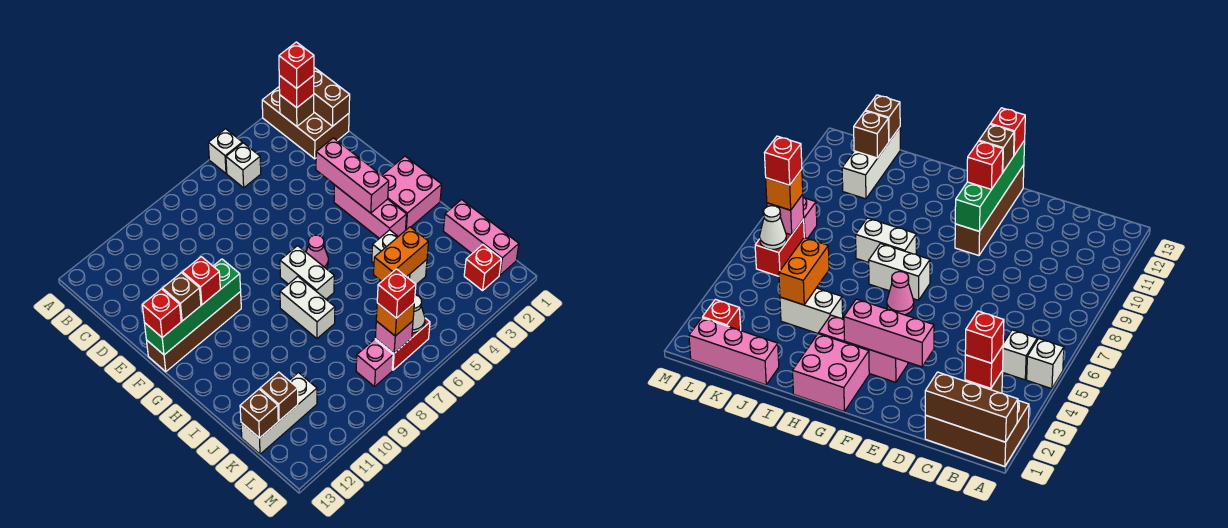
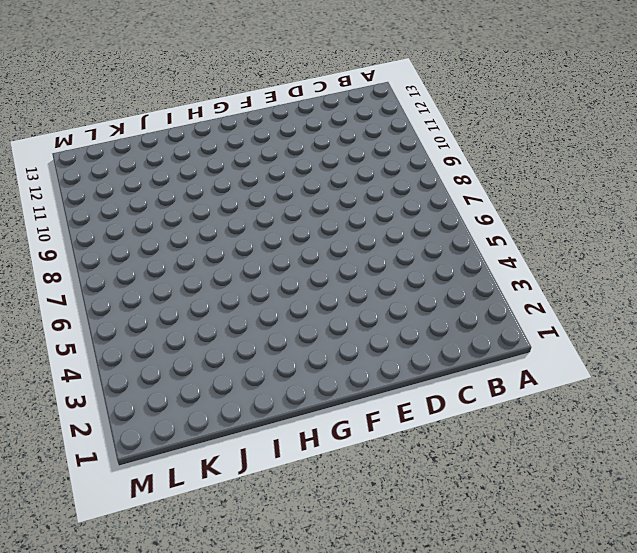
none -> brown 2x3 brick [262,87,349,159]
none -> white 1x1 brick [208,129,242,173]
none -> white 1x1 brick [226,143,261,188]
none -> pink 1x3 brick [334,185,407,238]

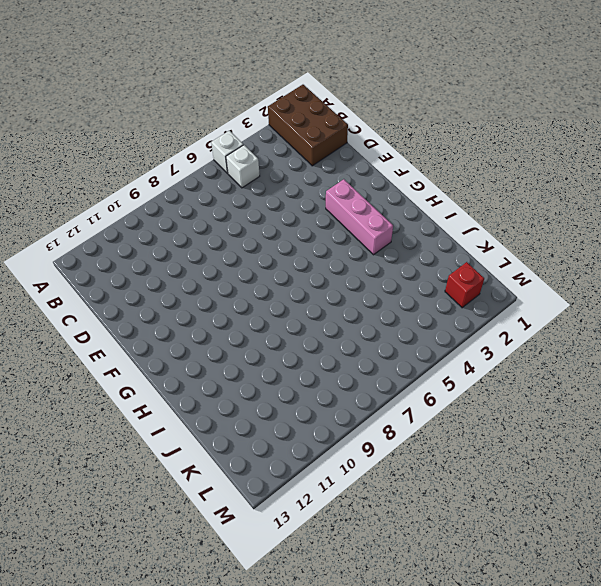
none -> brown 1x4 brick [147,292,241,372]
none -> pink 2x2 brick [382,156,442,230]
none -> pink 1x1 cone [306,235,328,268]
none -> white 1x2 brick [280,246,334,299]

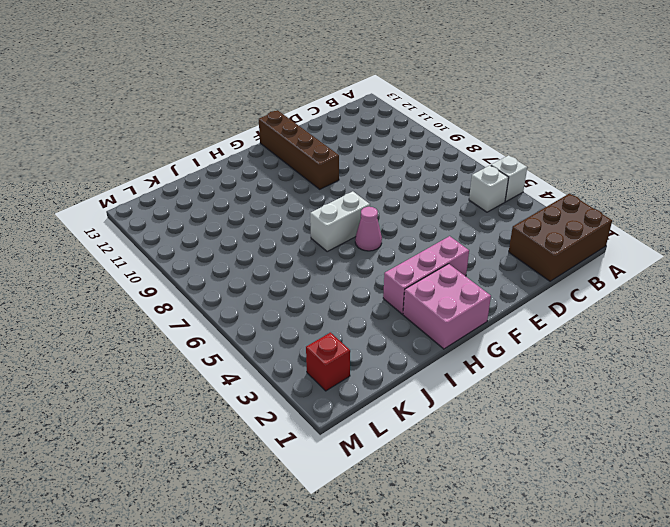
none -> white 1x2 brick [280,277,335,339]
none -> white 1x2 brick [372,230,427,285]
none -> pink 1x3 brick [443,200,519,275]
none -> white 1x3 brick [241,373,317,454]

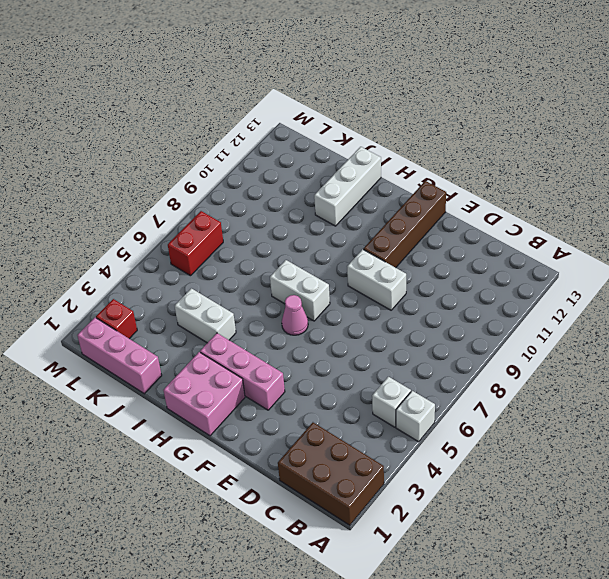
white 1x2 brick [347,249,406,310] -> white 1x2 brick moved to [280,277,335,339]
white 1x3 brick [314,147,381,226] -> white 1x3 brick moved to [241,373,317,454]
none -> pink 1x1 brick [356,339,393,386]
none -> brown 1x3 brick [314,67,350,126]
none -> brown 1x1 brick [280,95,314,126]
none -> pink 1x3 brick [316,138,389,213]

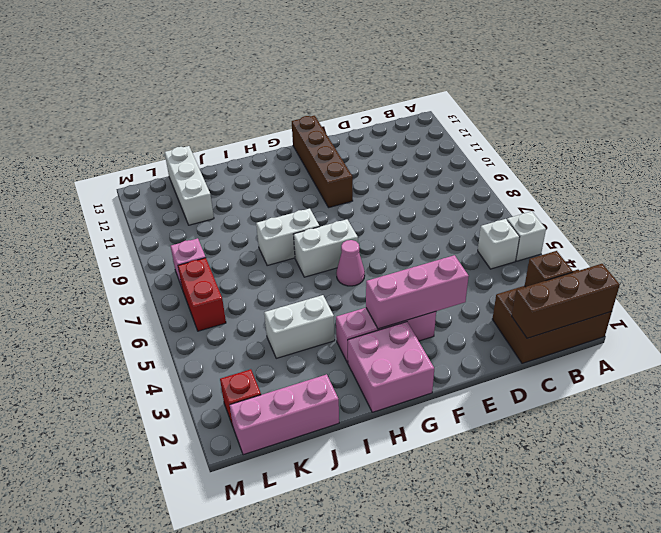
none -> green 1x4 brick [145,259,241,355]
none -> orange 1x2 brick [374,227,428,281]
none -> brown 1x1 brick [260,372,298,421]
none -> brown 1x1 brick [240,389,278,438]

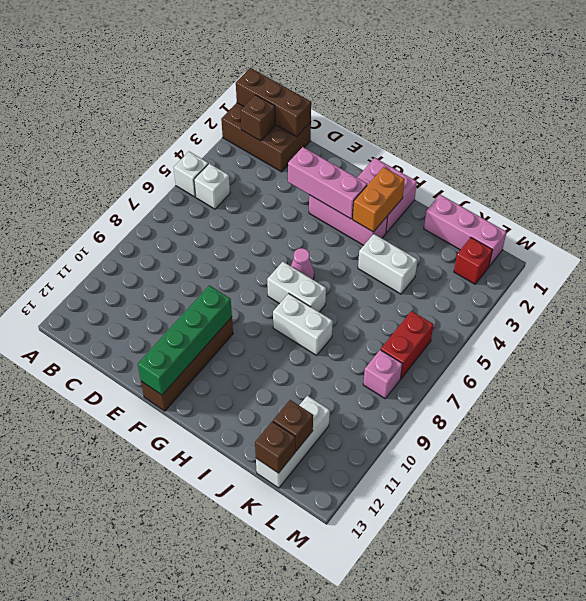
orange 1x2 brick [353,167,405,232] -> orange 1x2 brick moved to [374,227,428,281]
none -> white 1x1 cone [412,295,425,333]
none -> pink 1x1 brick [375,321,413,353]
none -> red 1x1 brick [279,75,314,108]
none -> red 1x1 brick [183,257,220,305]

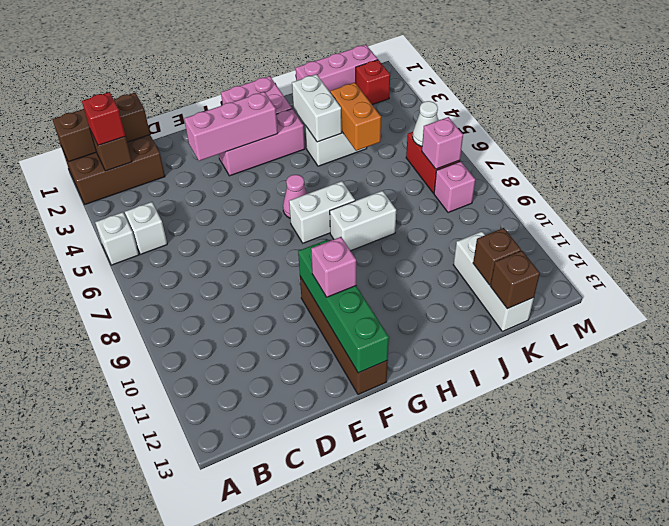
pink 1x1 brick [311,237,356,297] -> red 1x1 brick [183,257,220,305]
white 1x2 brick [292,74,342,142] -> none
none -> brown 1x1 brick [163,273,201,321]
none -> red 1x1 brick [142,289,181,337]
none -> orange 1x1 brick [376,303,414,336]
none -> red 1x1 brick [279,42,314,88]

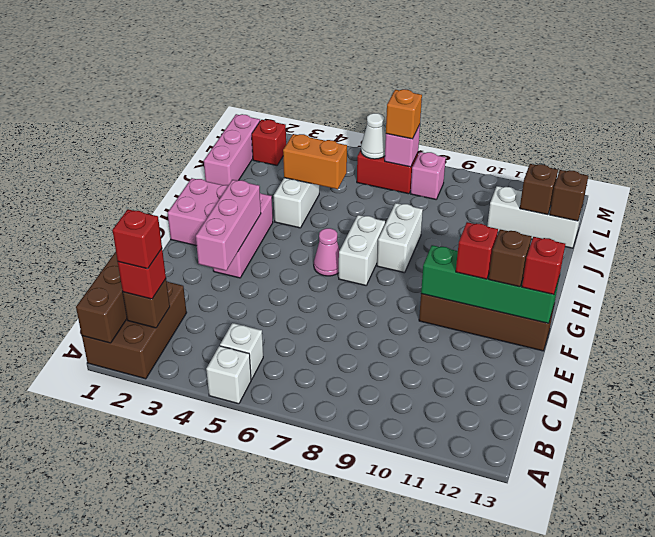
none -> red 1x1 brick [377,269,416,318]

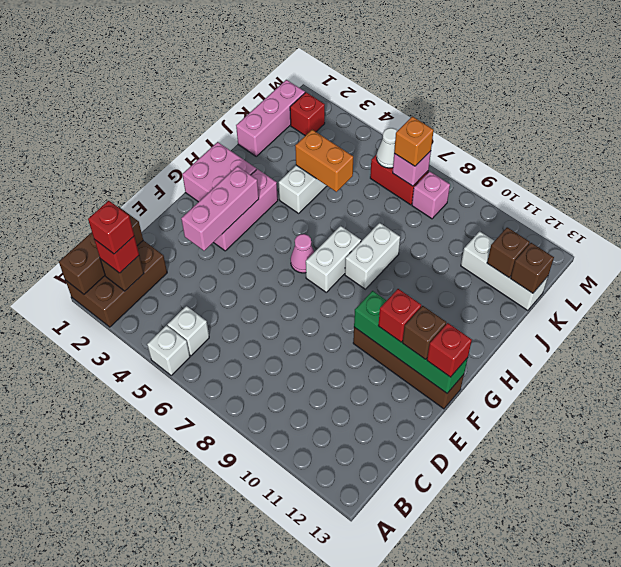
none -> red 1x1 brick [377,269,416,318]

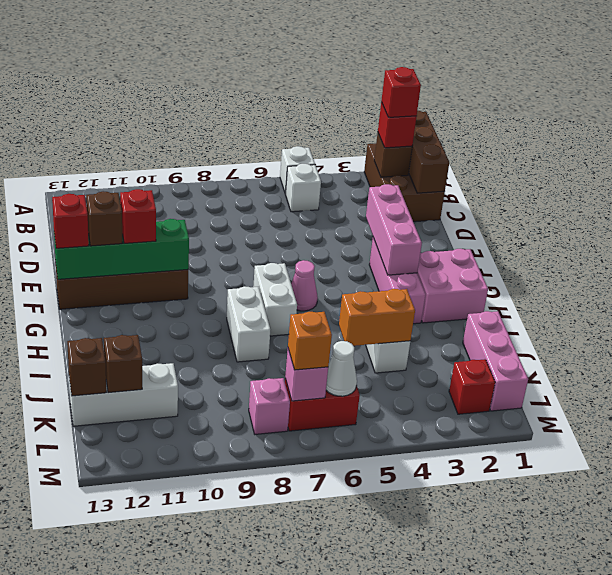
none -> red 1x1 brick [377,269,416,318]

